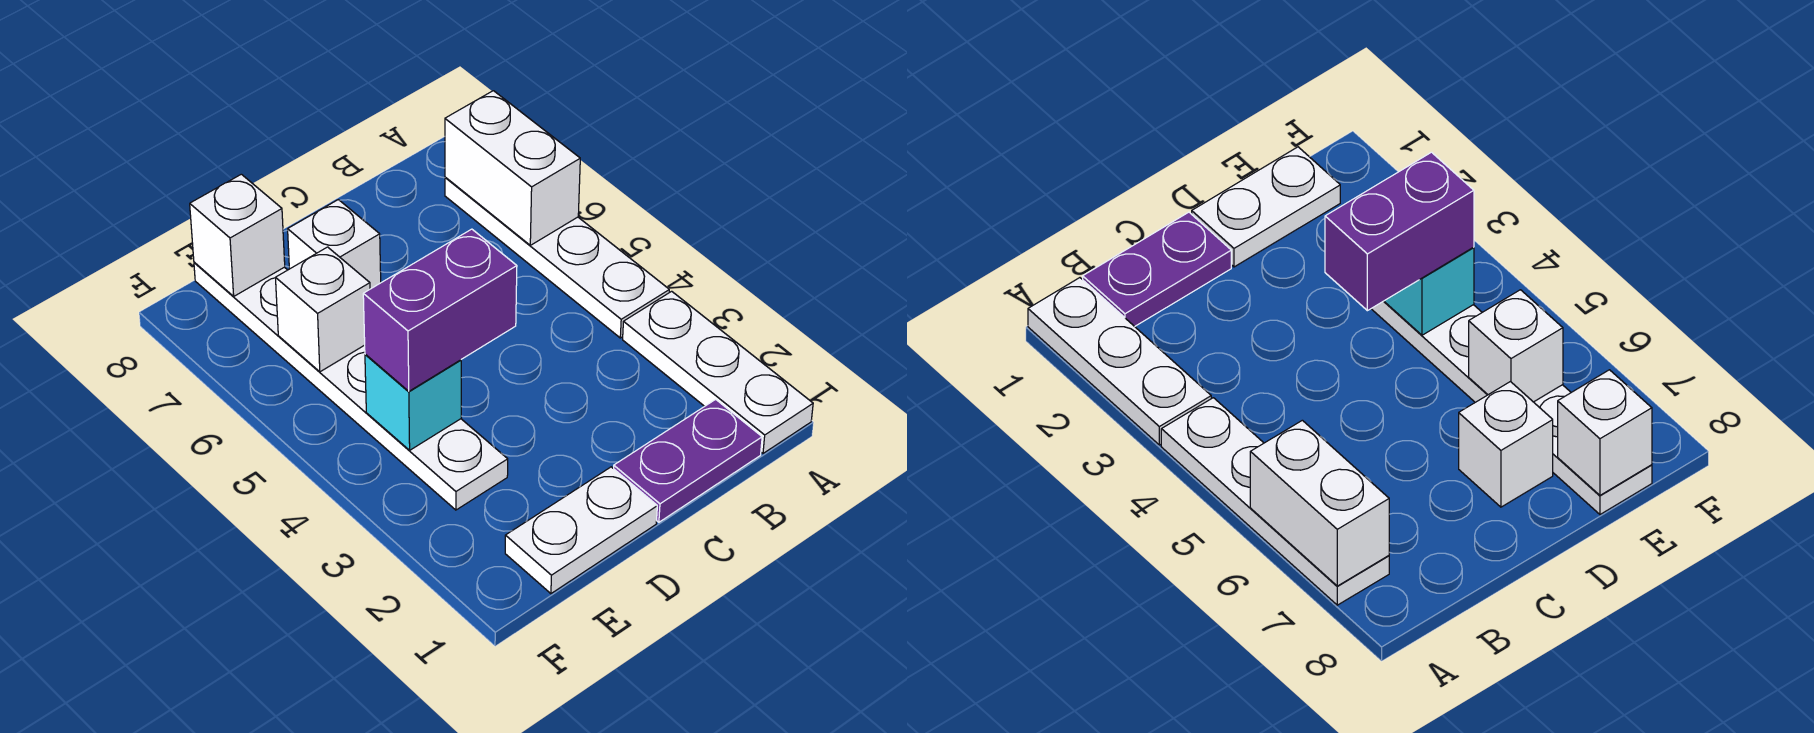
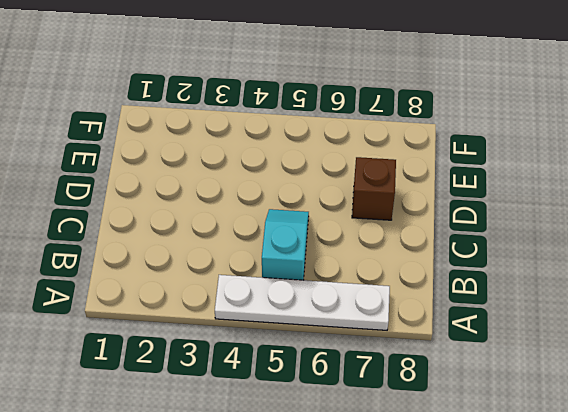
cyan 1x2 slope [262,209,309,280] -> none
brown 1x1 brick [352,157,396,220] -> white 1x1 brick [288,200,381,289]
none -> white 1x3 plate [623,291,813,453]
none -> purple 1x2 plate [614,399,762,522]

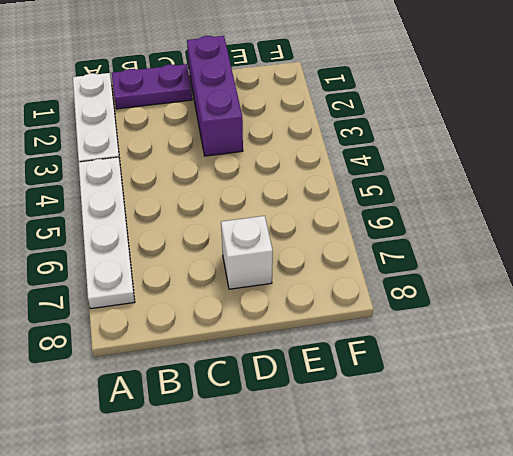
purple 1x3 brick [187,36,243,156] -> white 1x2 plate [505,467,657,594]
none -> white 1x6 plate [194,262,508,510]
none -> white 1x2 brick [445,91,580,245]

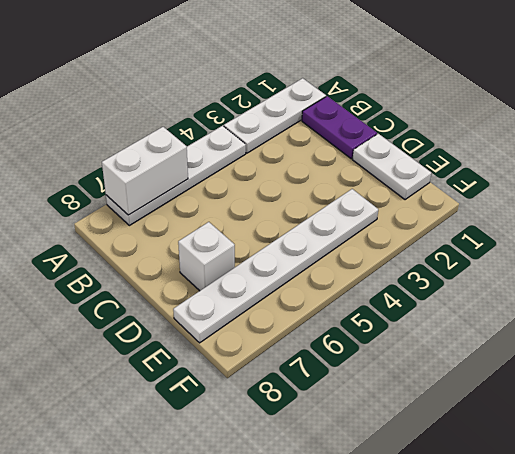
none -> cyan 1x1 brick [365,354,461,450]
none -> white 1x1 brick [276,247,370,372]

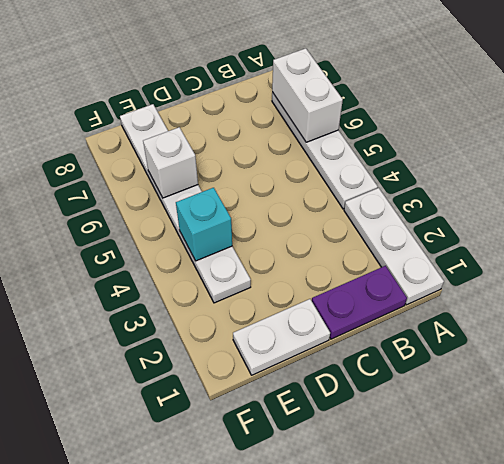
none -> white 1x1 brick [288,200,381,289]
none -> white 1x1 brick [190,174,285,297]

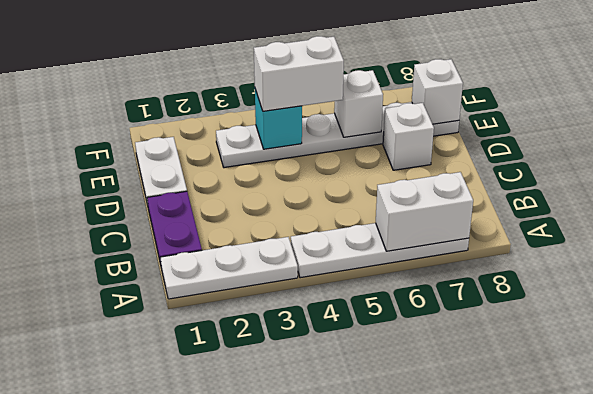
white 1x2 brick [254,36,344,111] -> purple 1x2 brick [363,229,517,391]

